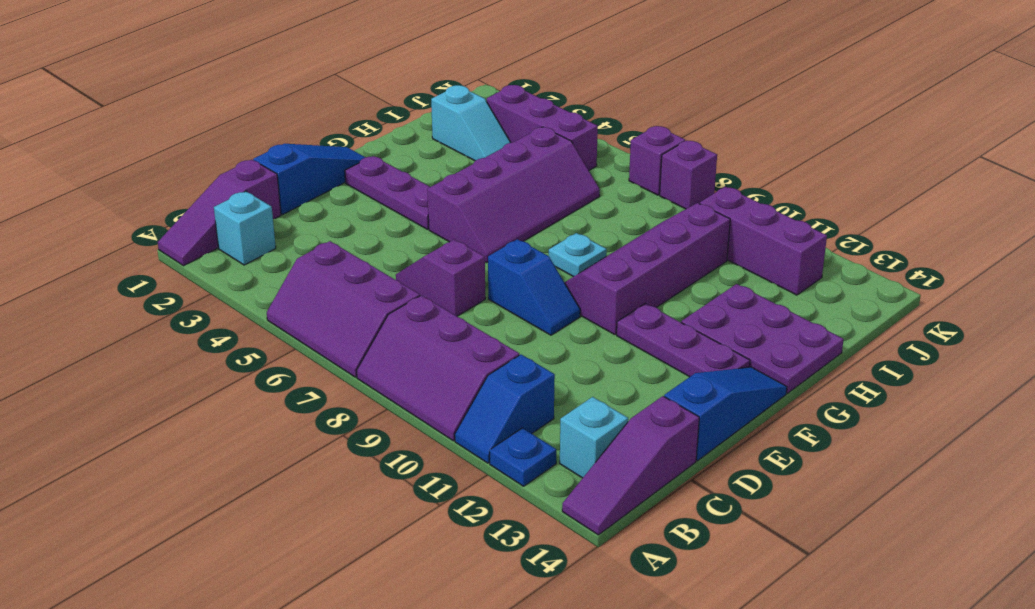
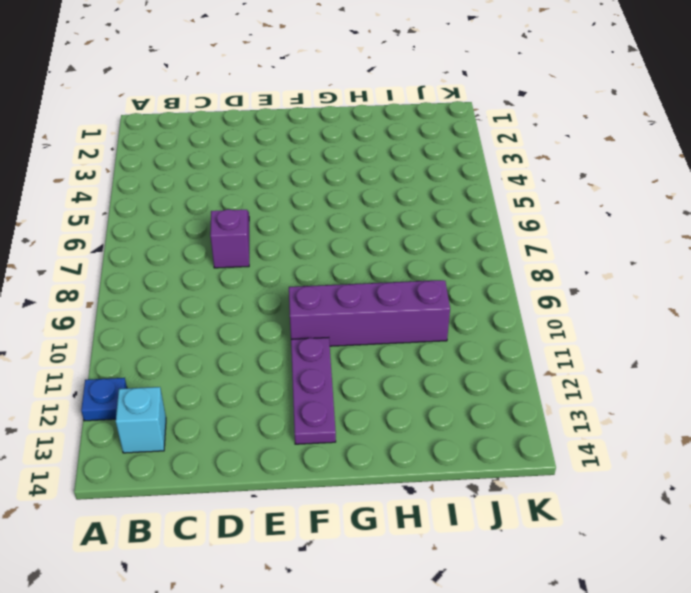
none -> purple 1x3 slope [158,160,281,266]
none -> purple 2x3 slope [267,241,420,377]
none -> purple 2x3 slope [357,295,519,441]

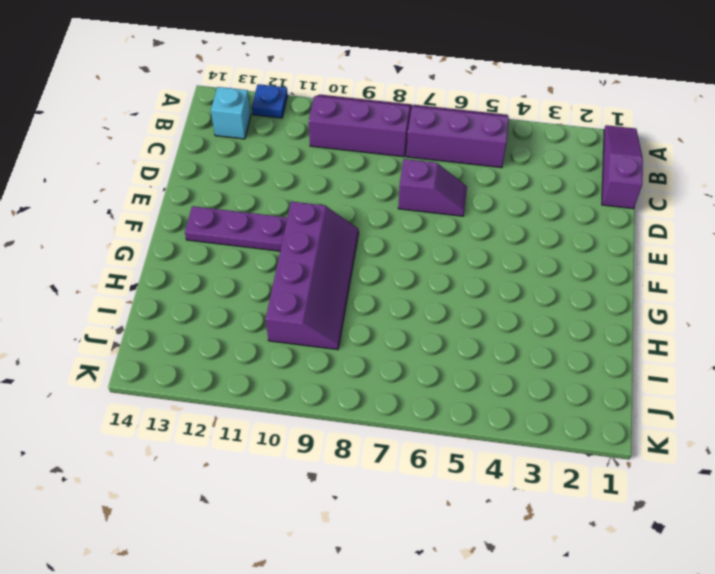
none -> blue 1x2 slope [455,355,555,463]
none -> purple 1x3 slope [562,396,699,535]
none -> cyan 1x1 brick [214,191,276,265]

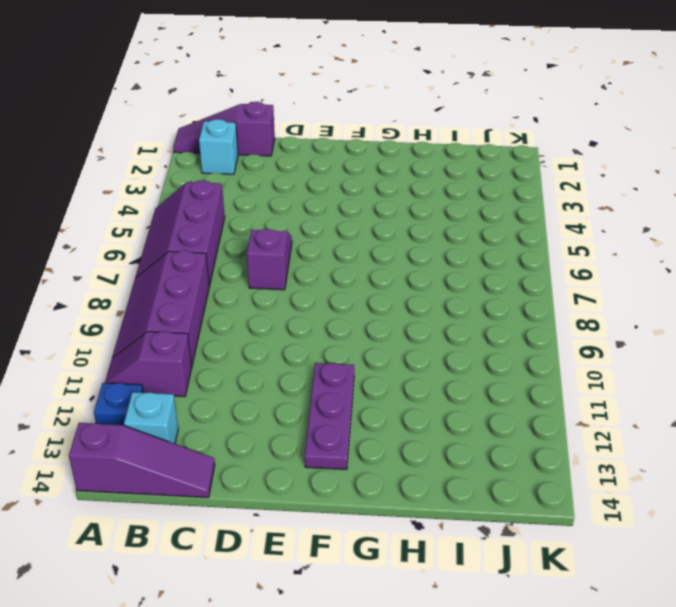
purple 1x2 slope [105,331,192,397] -> blue 1x2 slope [455,355,555,463]
purple 1x3 slope [69,423,215,498] -> purple 1x3 slope turned to [562,396,699,535]
none -> blue 1x3 slope [253,144,365,215]
none -> blue 1x3 slope [664,367,787,461]
none -> blue 1x2 slope [488,239,580,335]

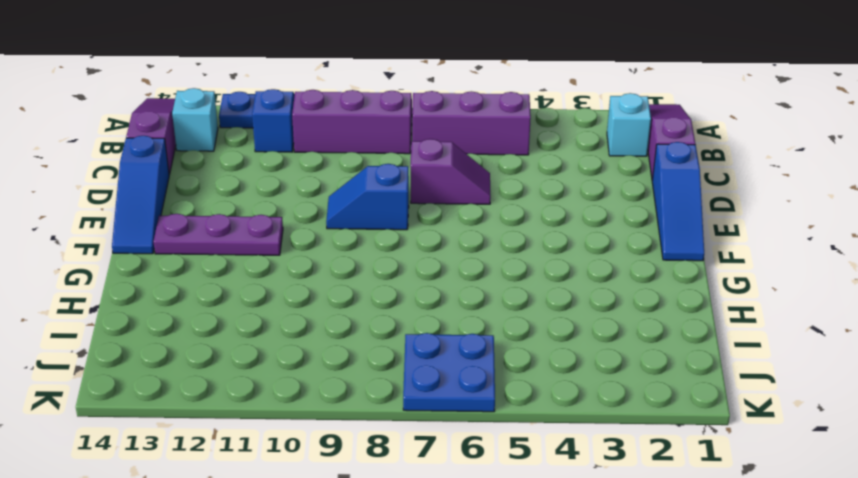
blue 2x2 plate [403,333,495,412] -> purple 1x1 brick [629,126,685,195]
none -> purple 1x3 plate [345,156,429,229]
none -> purple 2x4 slope [427,127,600,263]
none -> purple 2x4 slope [564,203,730,335]

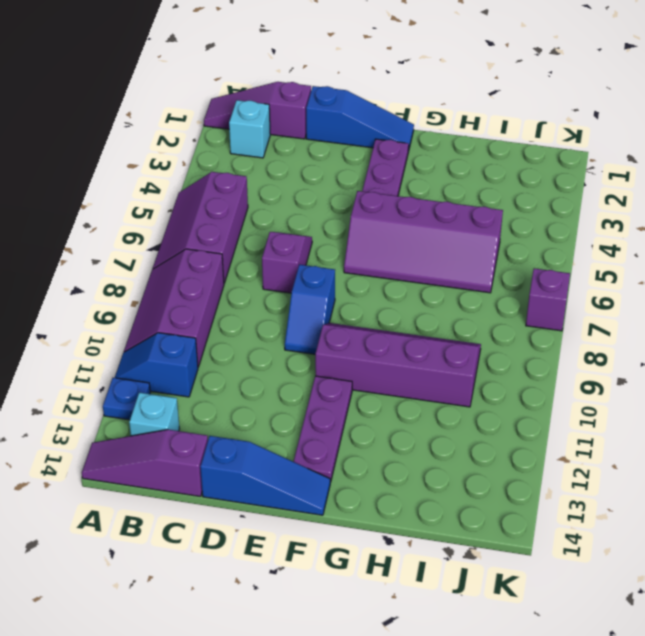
none -> cyan 1x1 plate [549,233,607,277]
none -> purple 2x3 plate [681,284,844,393]
none -> cyan 1x2 slope [431,85,511,161]

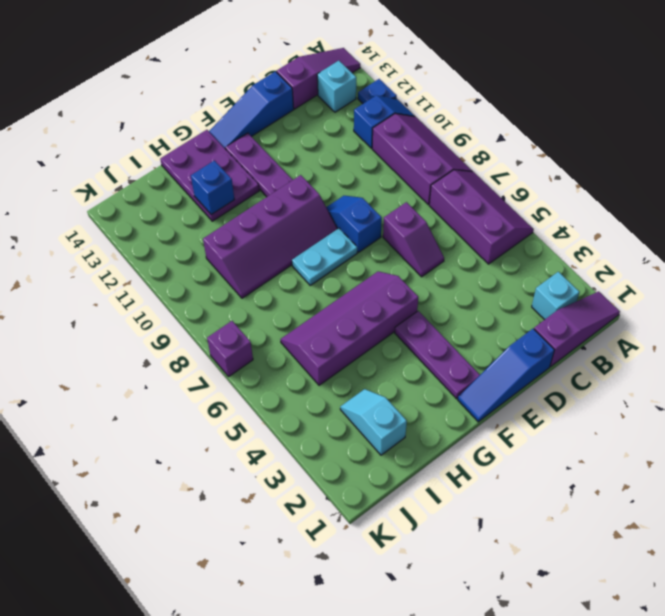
cyan 1x2 plate [292,228,357,285] -> cyan 1x1 plate [549,233,607,277]
blue 1x1 brick [191,161,235,215] -> none
none -> purple 1x3 brick [487,85,598,170]
none -> purple 1x3 brick [700,187,827,295]
none -> purple 1x1 brick [660,140,717,209]

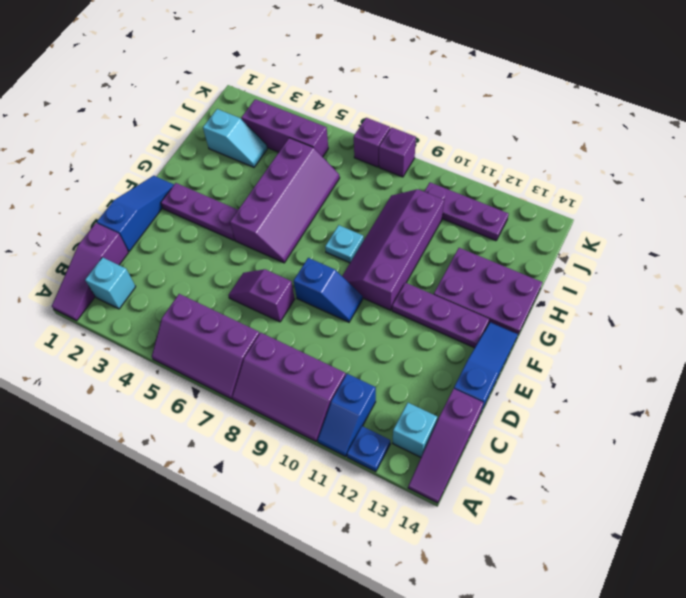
purple 1x3 plate [424,182,509,241] -> purple 1x3 brick [700,187,827,295]

